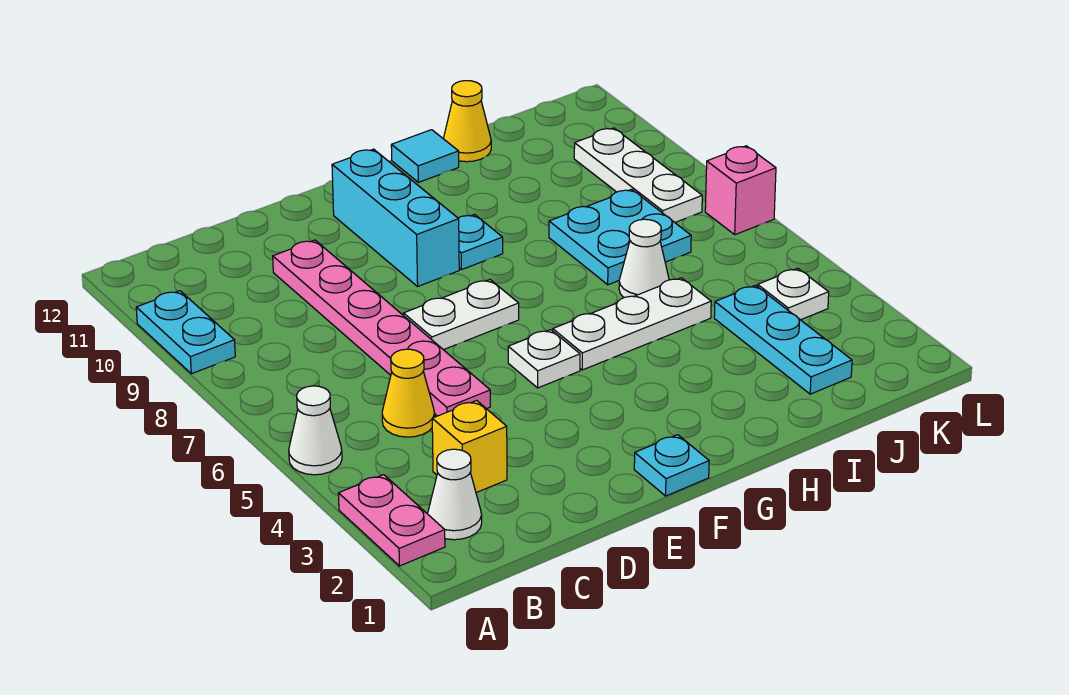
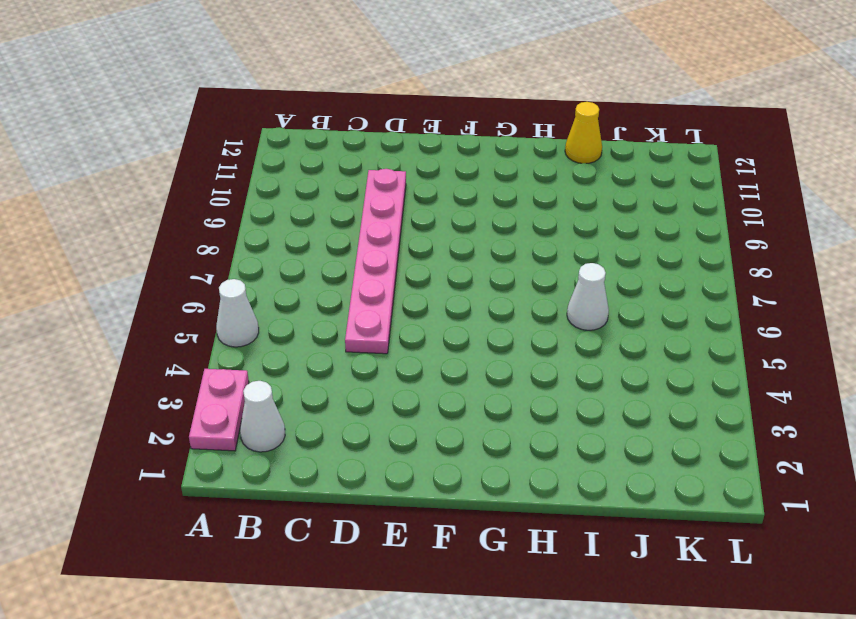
none -> cyan 1x2 plate [136,291,235,374]
none -> yellow 1x1 brick [432,401,507,493]
none -> yellow 1x1 cone [382,349,435,437]

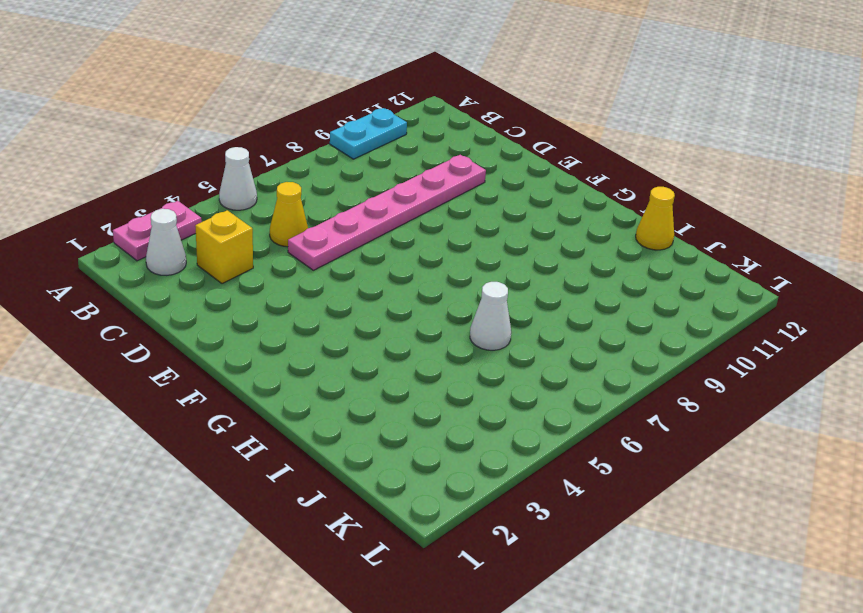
none -> white 1x2 plate [403,280,519,350]
none -> cyan 1x1 plate [634,435,709,496]
none -> white 1x1 plate [508,330,580,388]

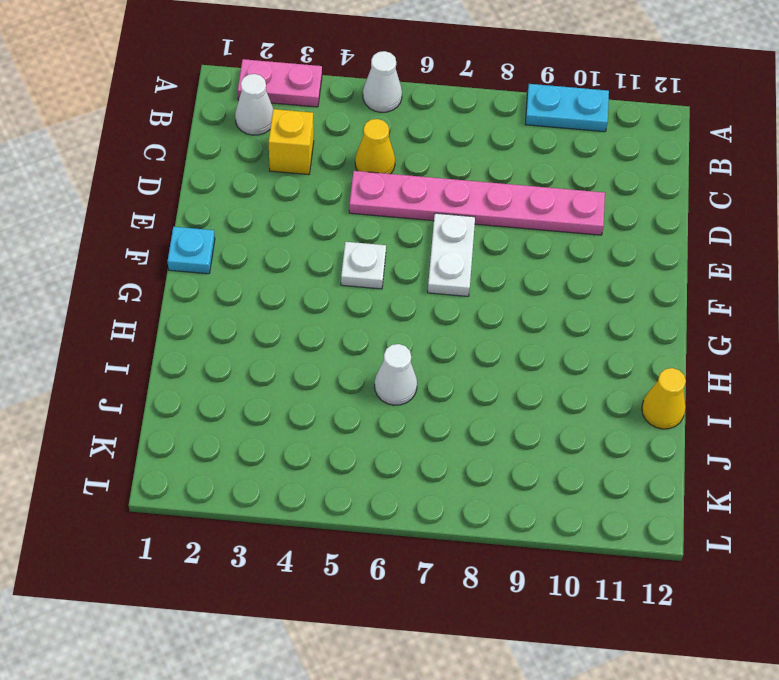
none -> cyan 1x3 brick [332,149,459,286]
none -> white 1x3 plate [553,278,711,370]
none -> cyan 1x1 plate [458,215,503,270]

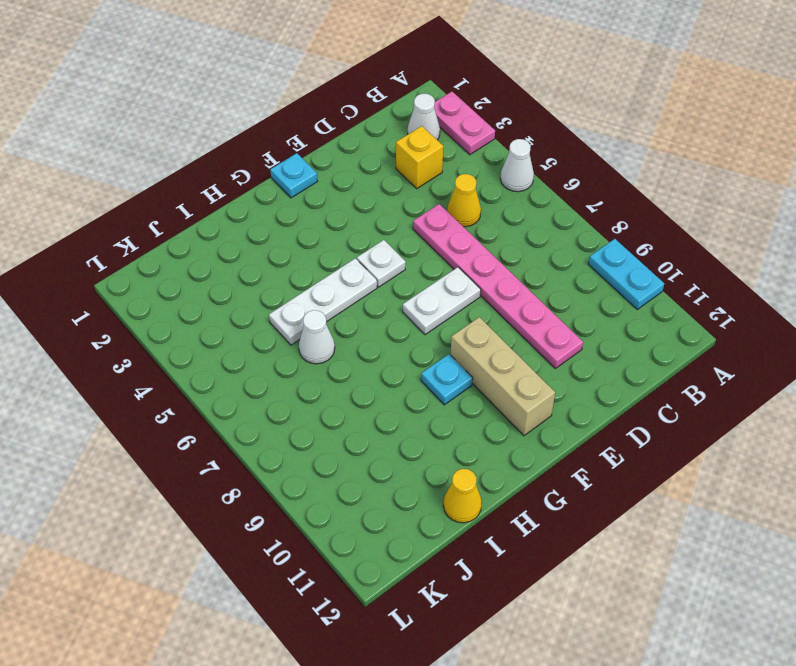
tan 1x3 brick [450,317,555,436] -> cyan 1x3 brick [332,149,459,286]
none -> cyan 1x1 tile [391,130,459,182]
none -> cyan 2x2 plate [549,189,691,285]
none -> cyan 1x3 plate [714,285,852,394]

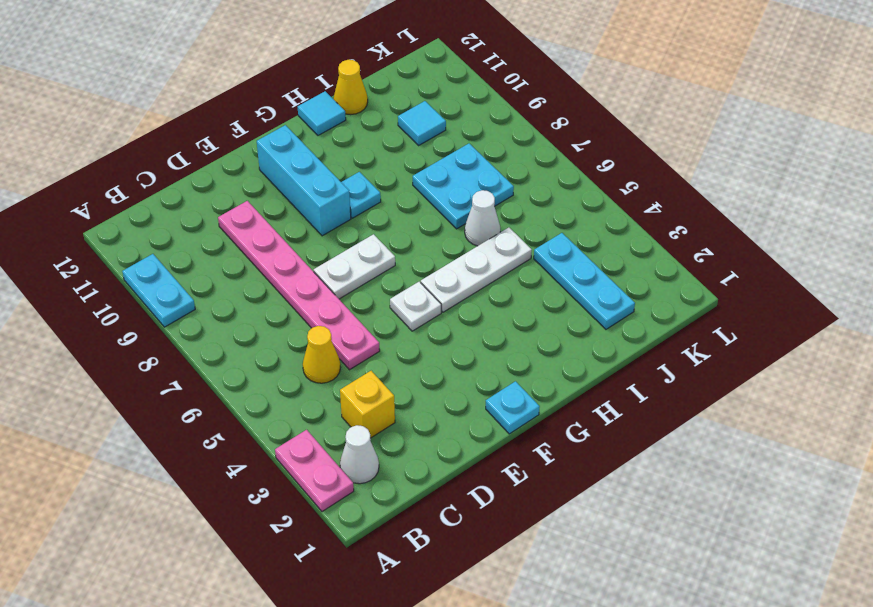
cyan 1x1 tile [398,101,446,145] -> none
none -> white 1x1 cone [289,386,342,475]
none -> white 1x1 plate [758,268,829,320]
none -> white 1x3 plate [574,128,702,222]

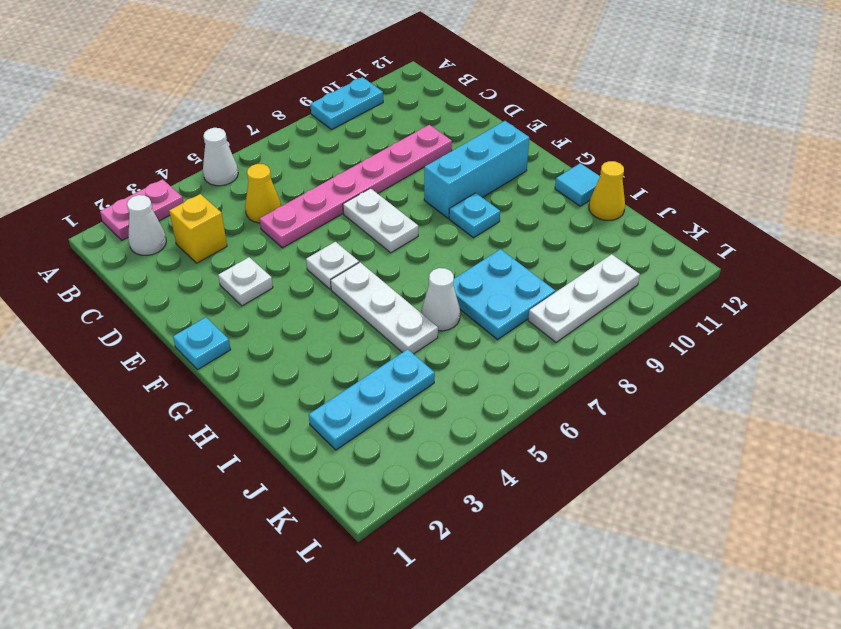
white 1x1 plate [218,257,273,306] -> white 1x1 plate moved to [758,268,829,320]
none -> pink 1x1 brick [705,146,776,235]

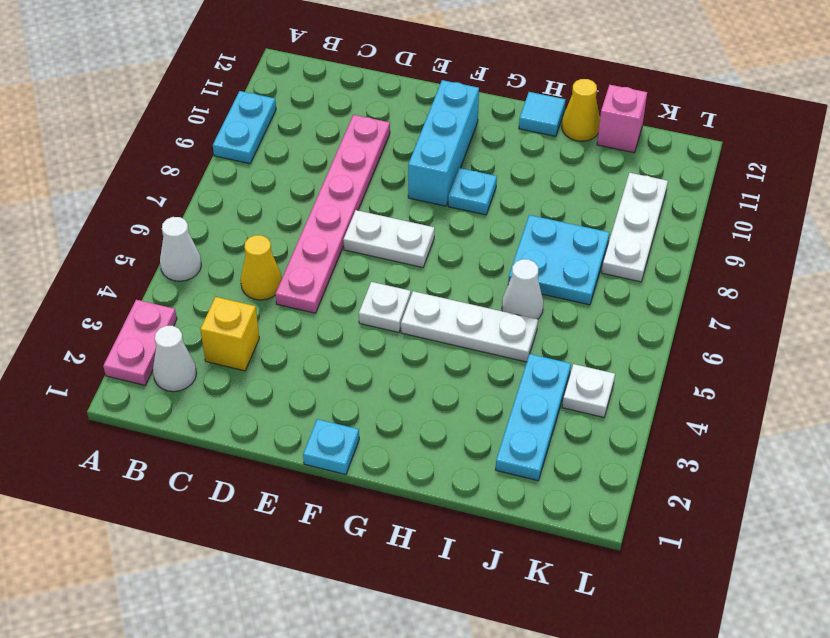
pink 1x1 brick [597,85,647,153] -> pink 1x1 brick moved to [705,146,776,235]

